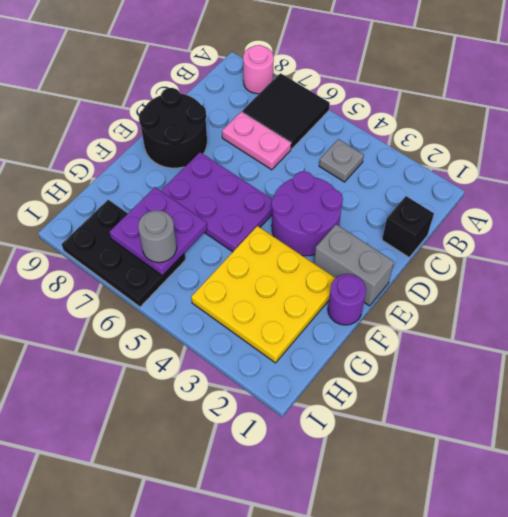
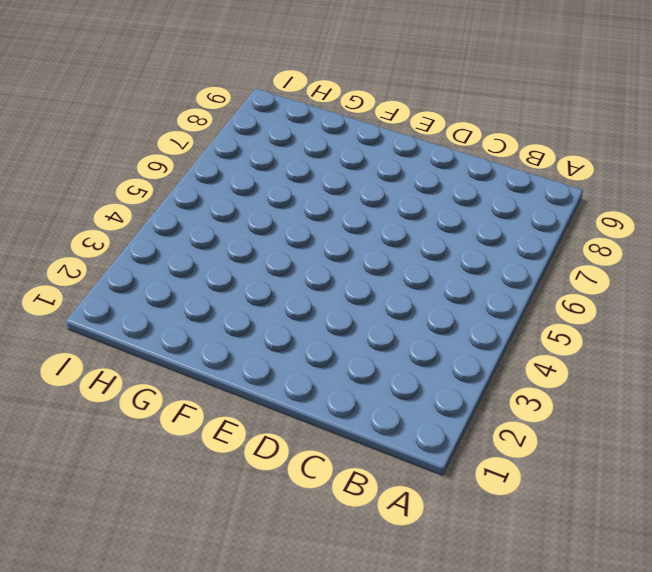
none -> black 2x2 tile [242,73,330,149]
none -> pink 1x1 round brick [243,45,274,94]
none -> grey 1x1 plate [319,139,364,182]

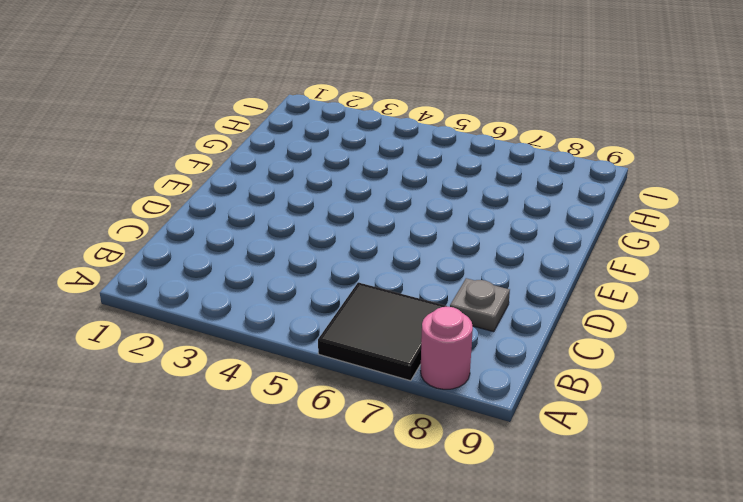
grey 1x1 plate [450,278,510,332] -> grey 1x1 plate moved to [319,139,364,182]
none -> black 1x1 brick [382,196,434,257]
none -> pink 1x2 plate [222,112,291,170]
none -> purple 2x2 round brick [272,171,343,256]

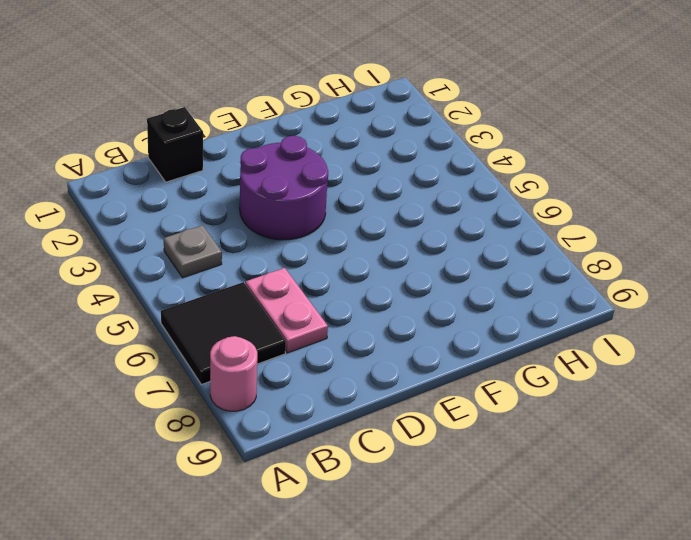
none -> black 2x2 round brick [139,88,207,168]
none -> grey 1x2 brick [314,224,394,306]
none -> purple 2x3 plate [161,152,273,252]

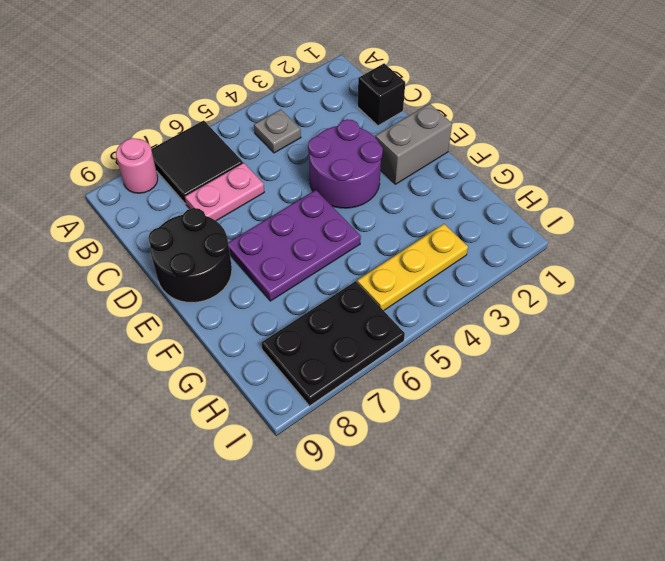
yellow 1x3 plate [357,224,468,311] -> yellow 3x3 plate [191,226,336,363]
none -> purple 1x1 round brick [328,274,366,325]
none -> purple 2x2 plate [109,187,207,276]
none -> grey 1x1 round brick [138,210,177,263]

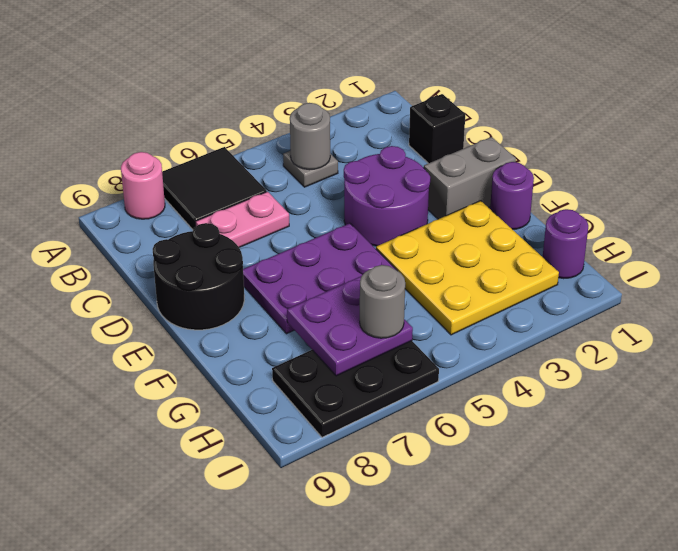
grey 1x1 round brick [290,103,330,170] -> none
purple 1x1 round brick [543,209,588,279] -> none

